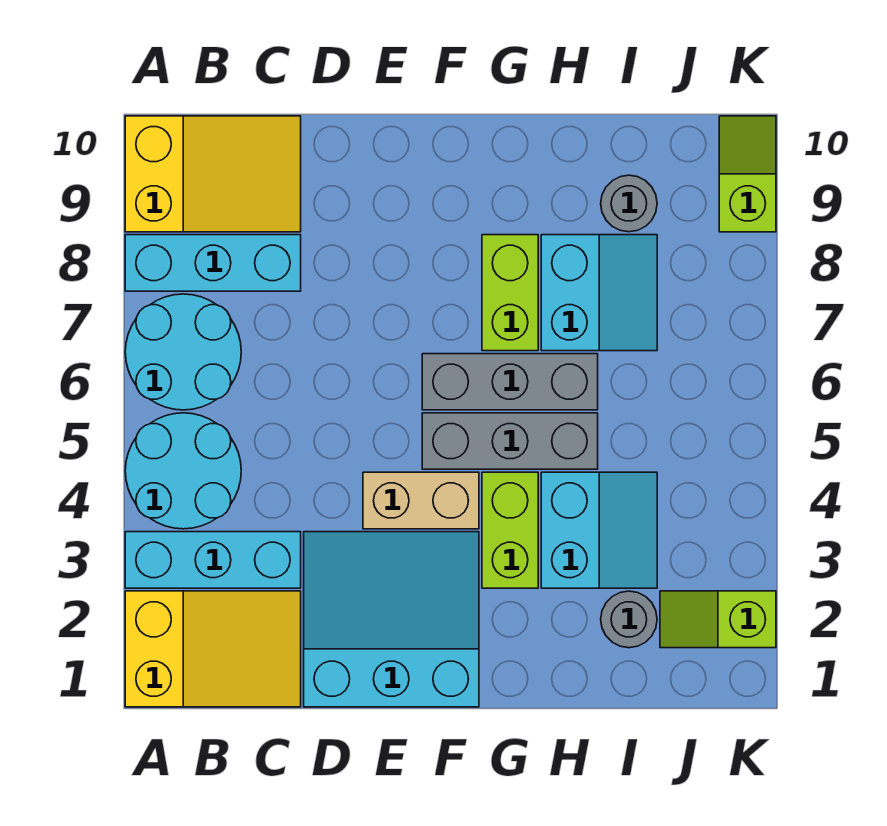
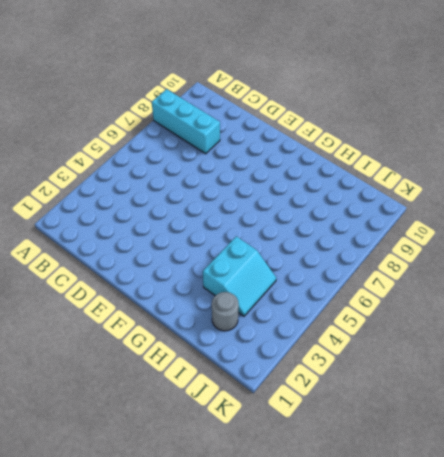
none -> yellow 2x3 slope [125,591,301,707]
none -> cyan 1x3 brick [125,532,301,588]
none -> cyan 2x2 round brick [125,413,241,529]

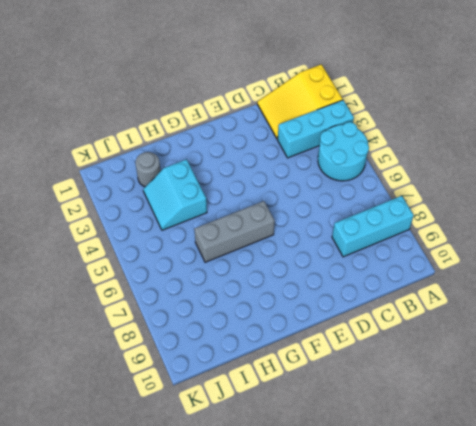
none -> cyan 2x2 round brick [125,294,241,410]
none -> yellow 2x3 slope [125,116,301,232]
none -> cyan 3x3 slope [304,532,479,707]

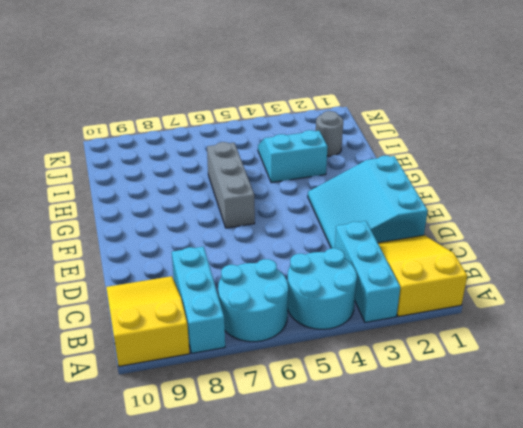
none -> tan 1x2 brick [363,472,479,529]
none -> grey 1x3 brick [422,413,598,469]
none -> lime 1x2 brick [482,472,538,588]

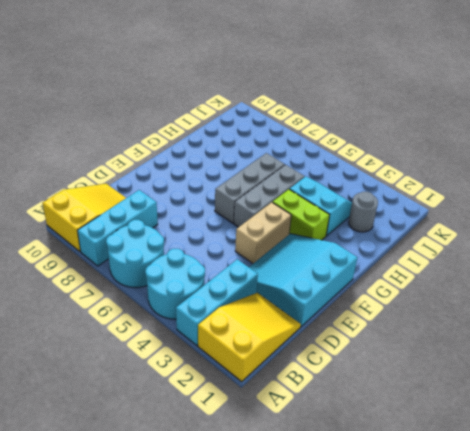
none -> lime 1x2 brick [482,235,538,351]
none -> cyan 2x2 slope [541,235,657,351]
none -> grey 1x1 round brick [601,175,657,232]

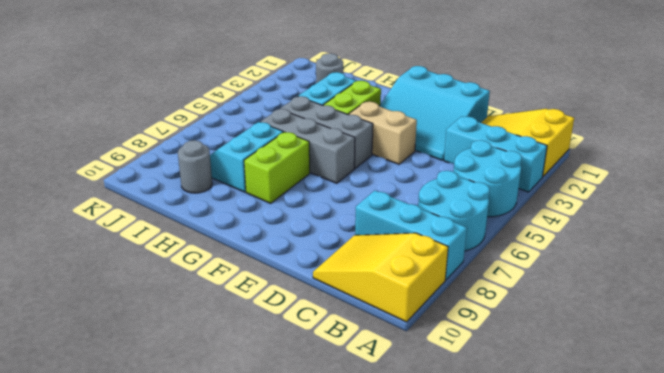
none -> lime 1x2 slope [660,591,776,648]
none -> lime 1x2 slope [719,116,776,232]

